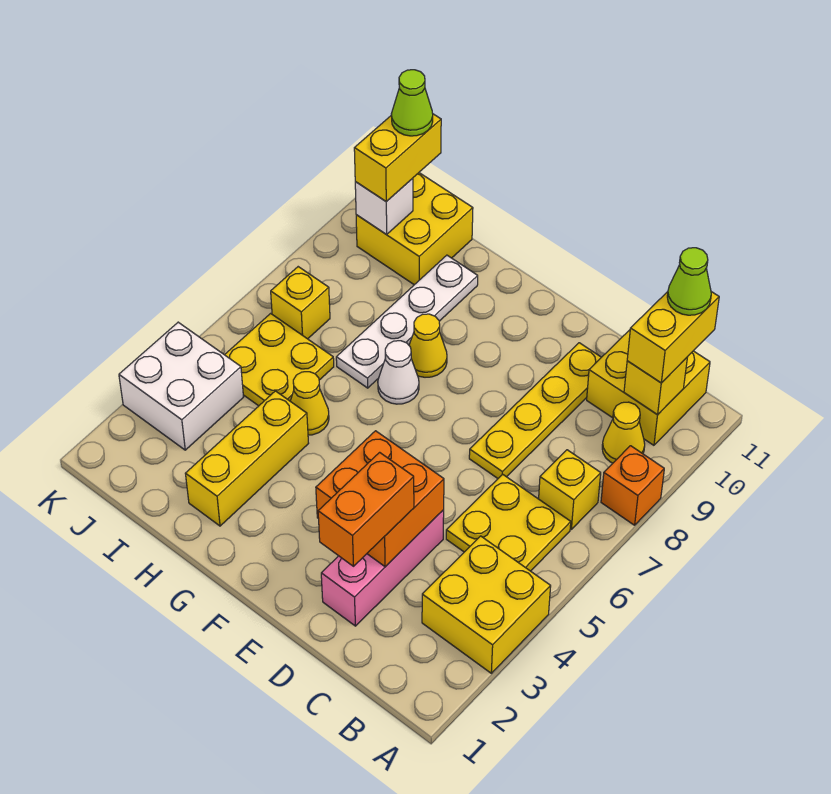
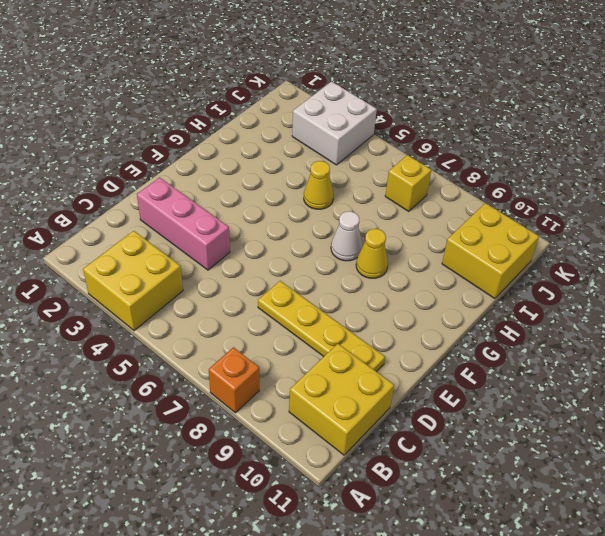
none -> yellow 2x2 plate [446,474,571,571]
none -> yellow 1x1 brick [539,450,601,529]
none -> yellow 1x1 cone [602,402,645,463]

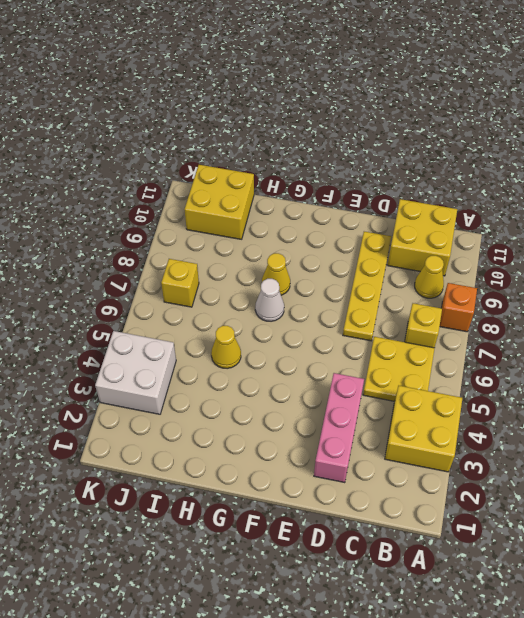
none -> yellow 1x3 brick [185,391,309,526]
none -> white 1x4 plate [336,255,478,388]
none -> yellow 2x2 plate [225,313,334,406]

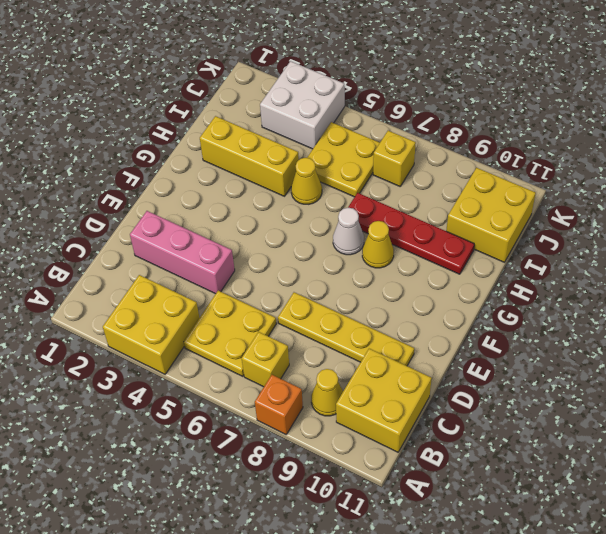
red 1x4 plate [348,193,474,274] -> white 1x4 plate [336,255,478,388]
none -> yellow 1x1 brick [624,358,687,415]
none -> orange 2x2 brick [316,431,444,567]
none -> white 1x1 brick [355,178,413,235]

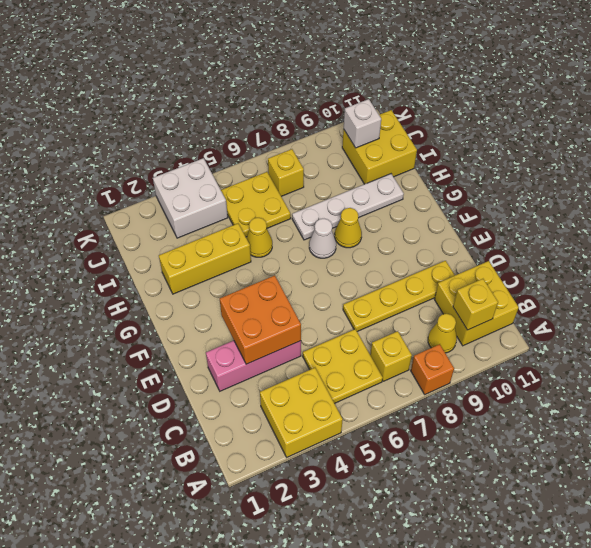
none -> yellow 1x2 brick [627,292,719,383]
none -> orange 1x2 brick [318,452,414,566]
none -> yellow 1x2 brick [354,114,441,202]

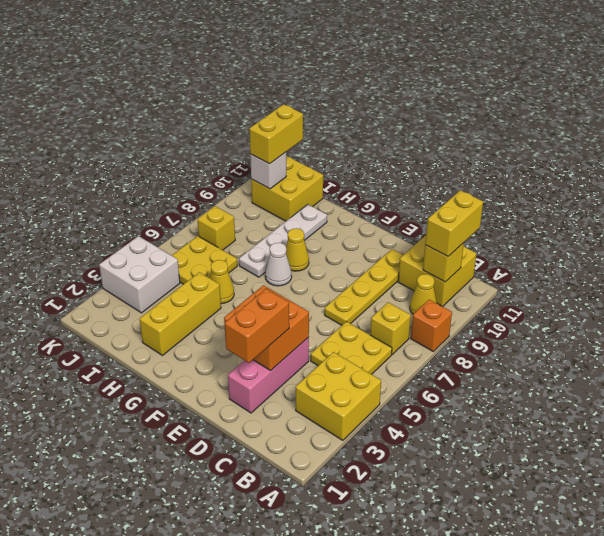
none -> lime 1x1 cone [667,248,711,315]
none -> lime 1x1 cone [391,70,433,136]

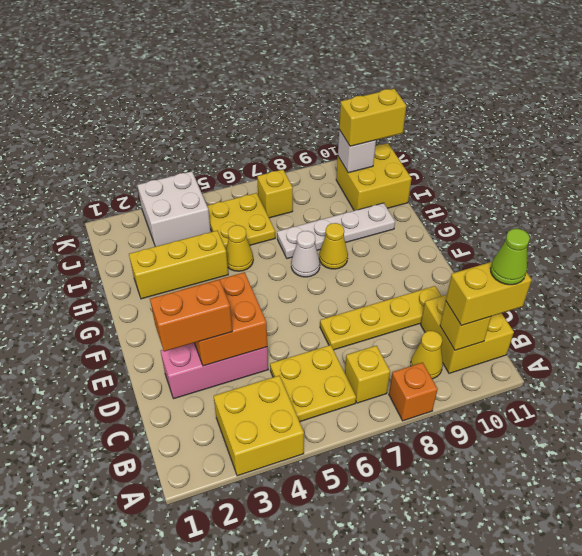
none -> lime 1x1 cone [391,70,433,136]

